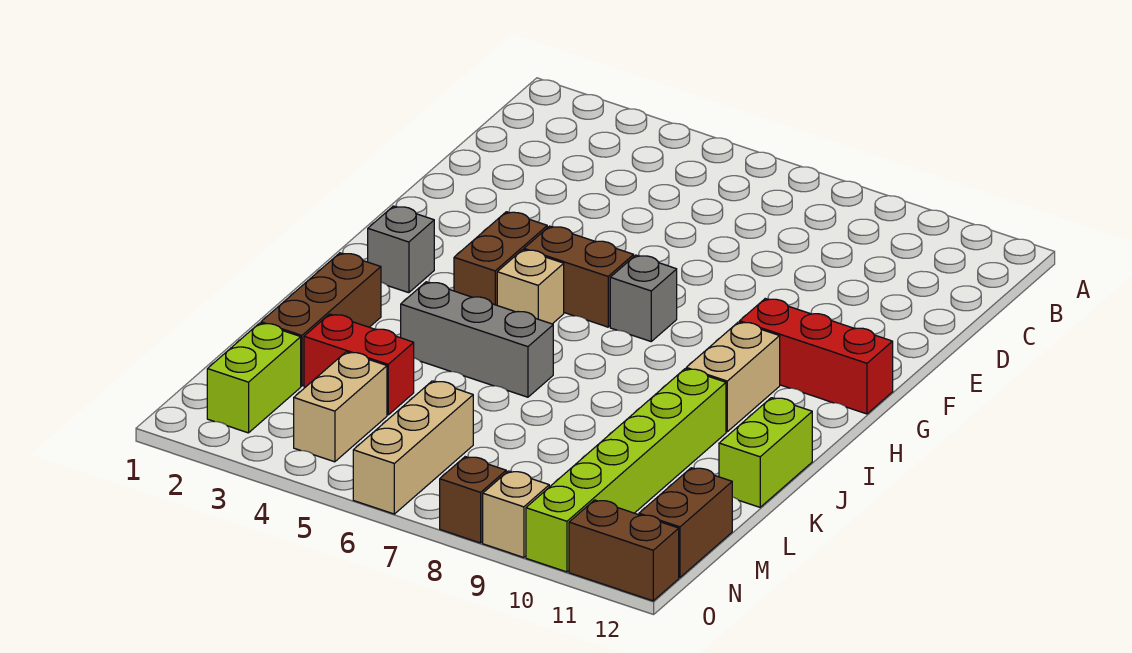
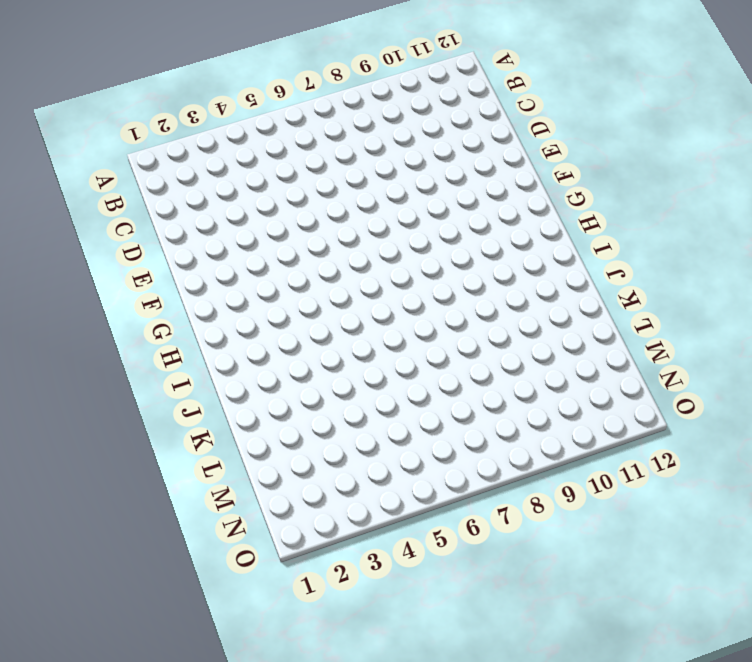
none -> brown 1x2 brick [454,212,547,305]
none -> brown 1x2 brick [524,226,634,327]
none -> grey 1x1 brick [610,255,677,341]

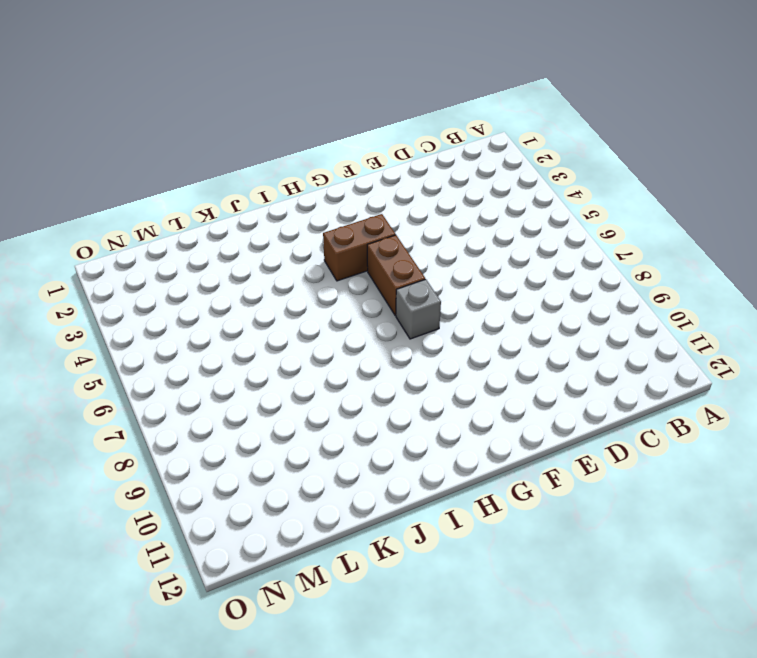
none -> red 1x3 brick [740,299,893,414]
none -> grey 1x1 brick [368,206,434,293]
none -> tan 1x1 brick [497,250,564,324]

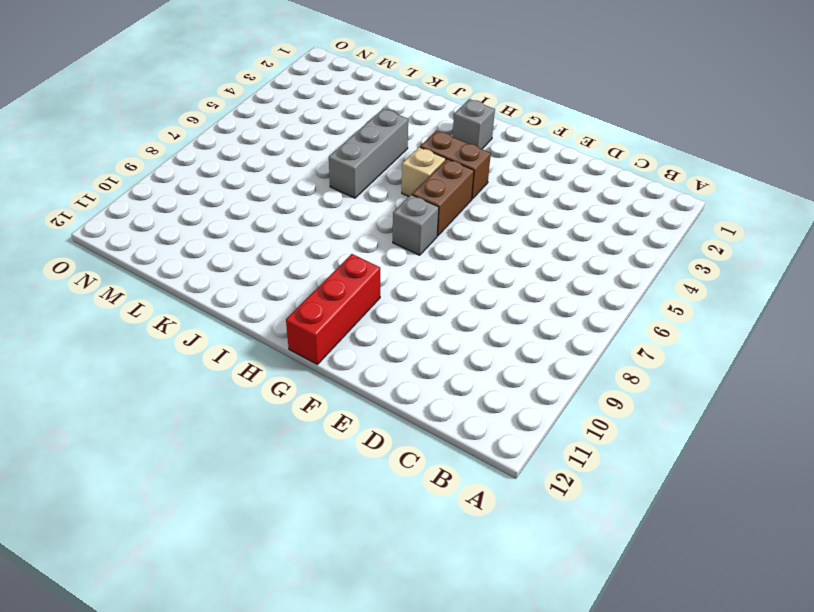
none -> tan 1x2 brick [686,322,780,432]
none -> brown 1x3 brick [261,253,381,386]
none -> lime 1x6 brick [526,369,726,572]

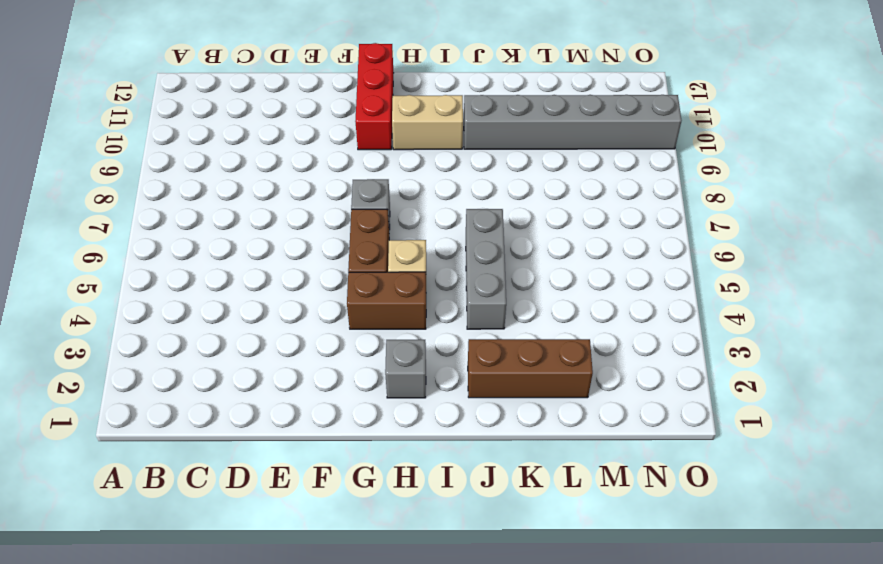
grey 1x6 brick [464,95,682,149] -> lime 1x6 brick [526,369,726,572]
none -> lime 1x2 brick [719,398,812,507]
none -> red 1x2 brick [304,314,414,415]
none -> lime 1x2 brick [207,323,301,433]

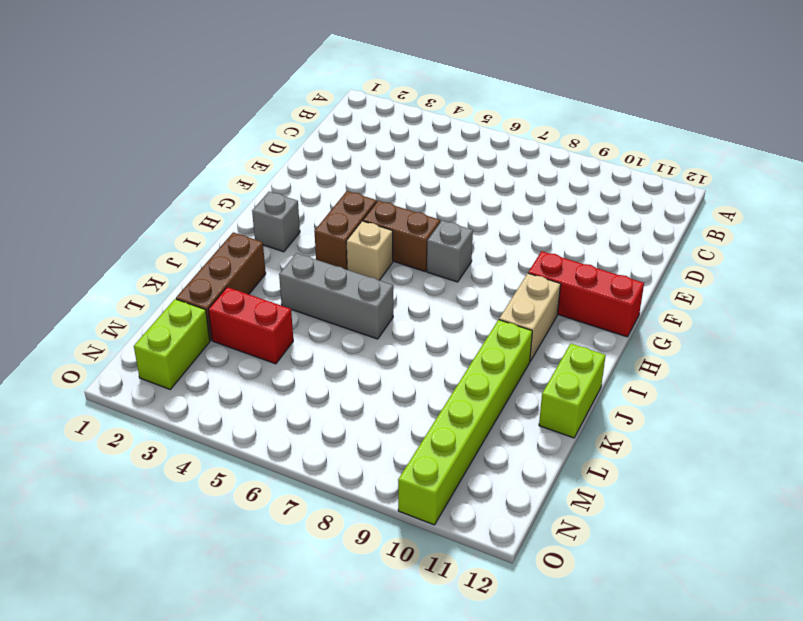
none -> tan 1x2 brick [294,352,387,462]
none -> tan 1x3 brick [353,381,473,514]
none -> brown 1x2 brick [639,468,732,578]

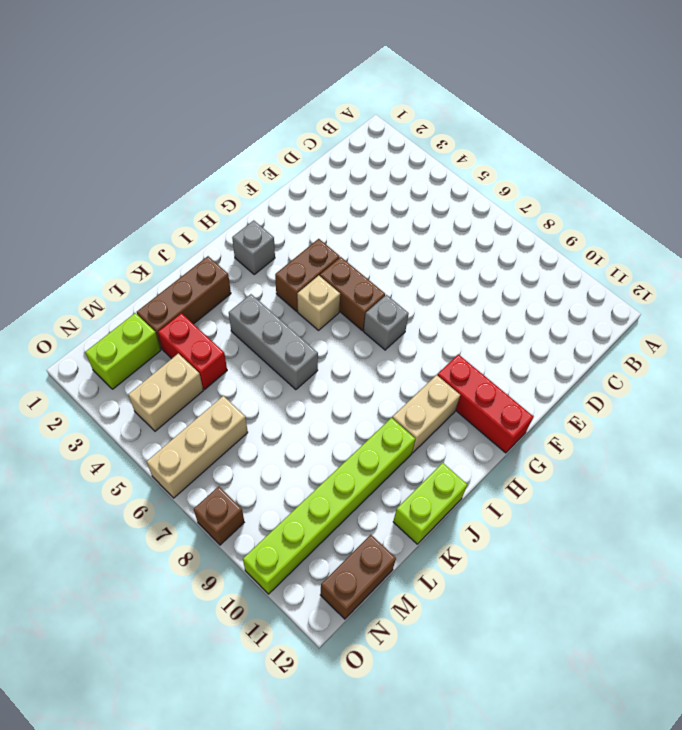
none -> tan 1x1 brick [483,471,549,558]
none -> brown 1x2 brick [569,500,679,601]

